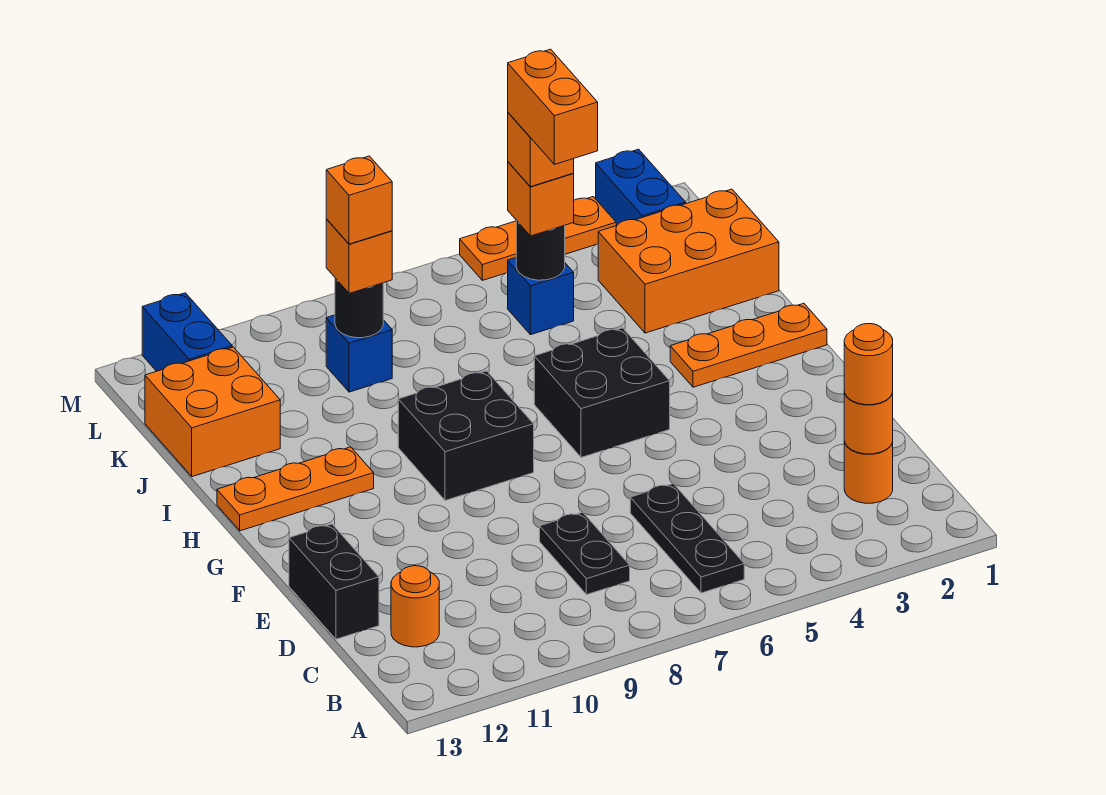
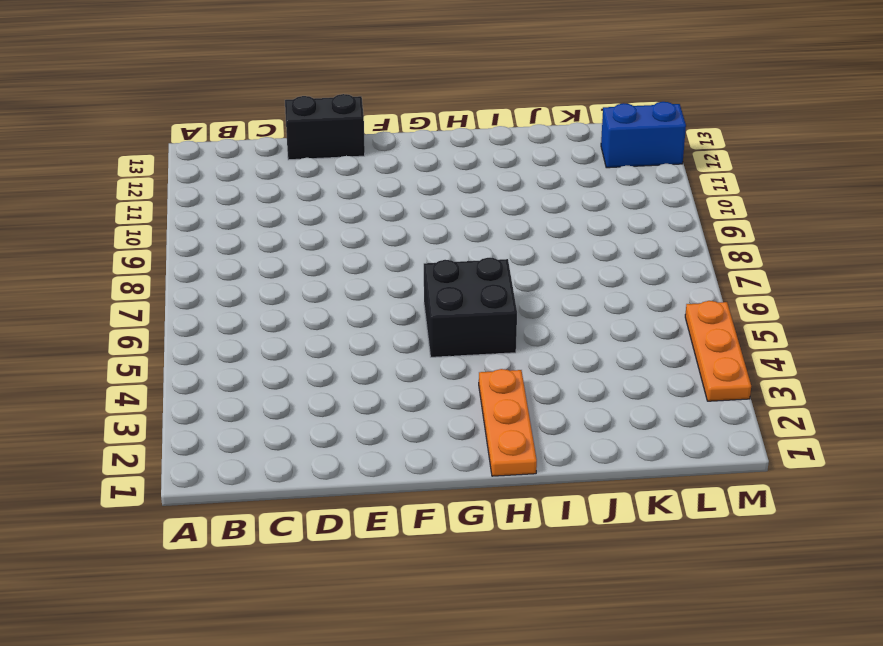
none -> black 1x3 plate [630,484,744,593]
none -> orange 1x1 round brick [844,441,893,503]
none -> black 1x2 plate [540,512,630,595]

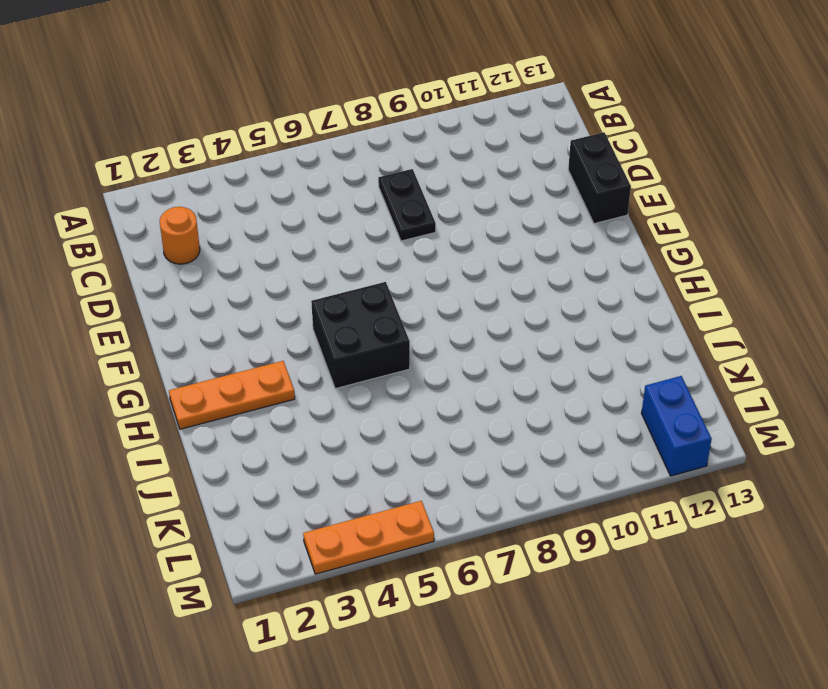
none -> black 1x3 plate [630,484,744,593]
none -> orange 1x1 round brick [391,566,439,647]
none -> black 2x2 brick [398,371,534,501]

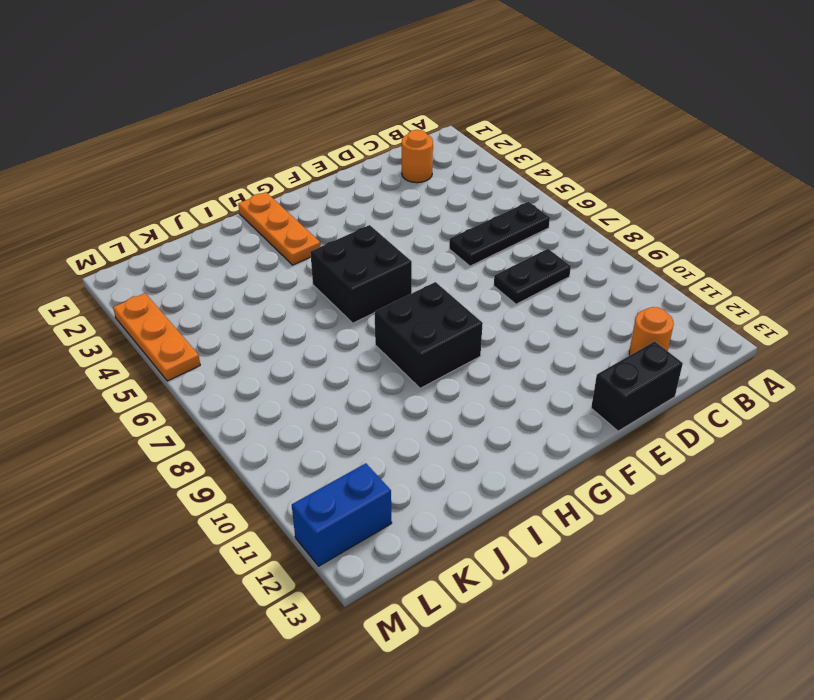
none -> orange 1x3 plate [217,447,374,531]
none -> orange 2x3 brick [598,189,779,333]
none -> orange 2x2 brick [145,347,280,477]

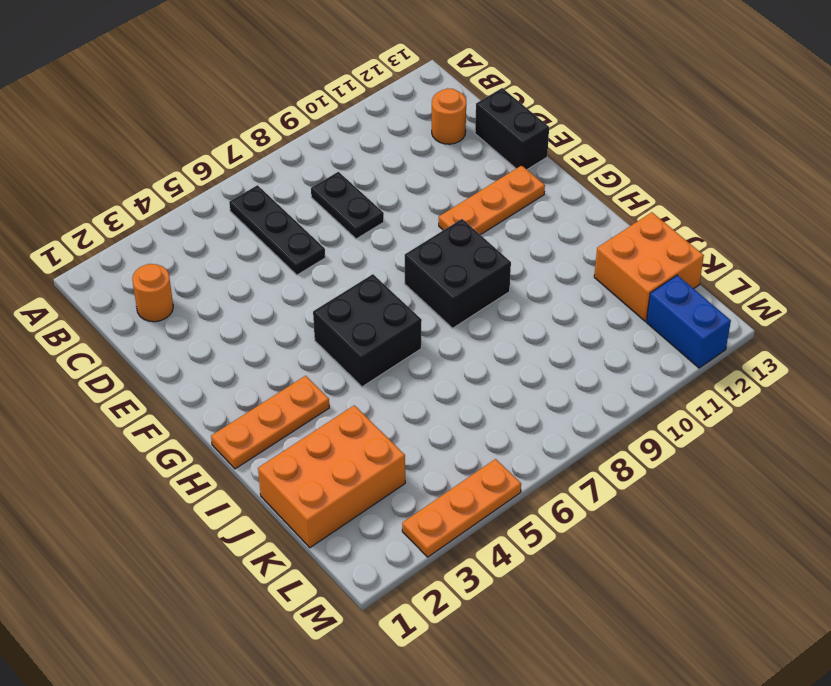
orange 1x3 plate [439,165,545,235] -> orange 1x3 plate moved to [217,447,374,531]
none -> blue 1x1 brick [508,258,574,335]
none -> blue 1x1 brick [326,315,392,392]
none -> blue 1x2 brick [596,149,686,226]

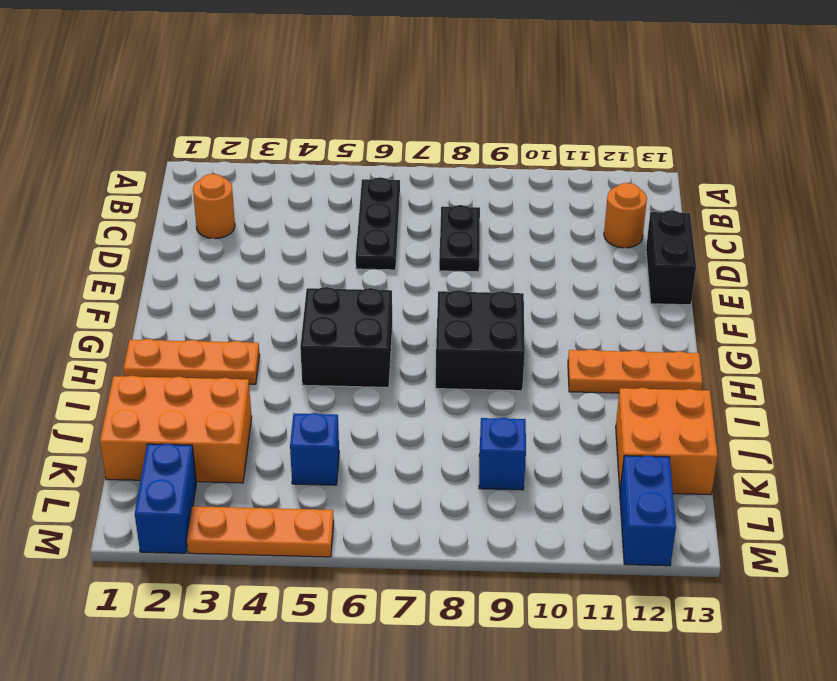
none -> orange 1x1 round brick [844,392,893,454]
none -> black 1x1 round brick [516,220,565,280]
none -> black 1x1 round brick [335,278,383,338]

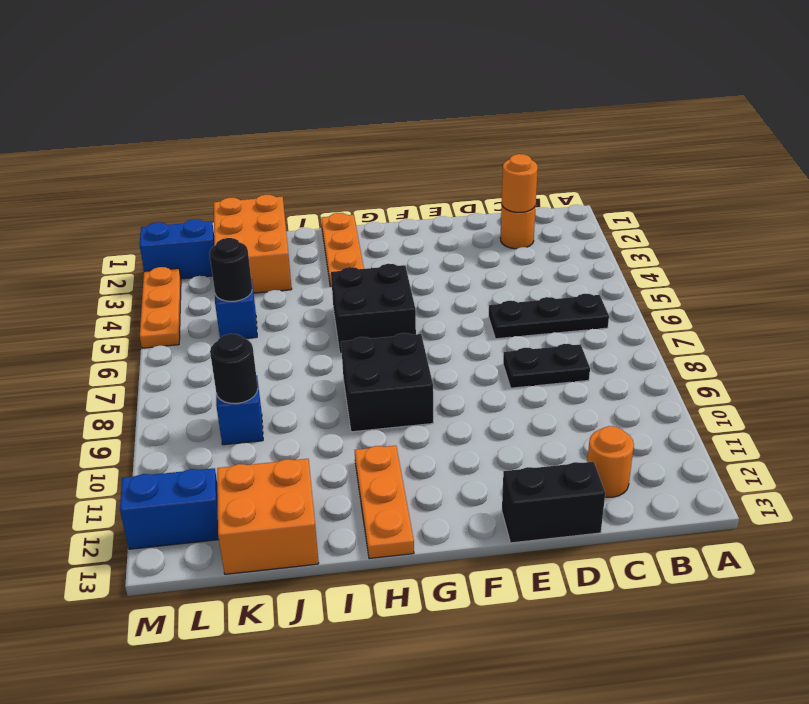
none -> orange 1x1 round brick [844,324,893,405]
none -> orange 1x1 brick [508,162,574,236]
none -> orange 1x1 brick [326,219,392,293]

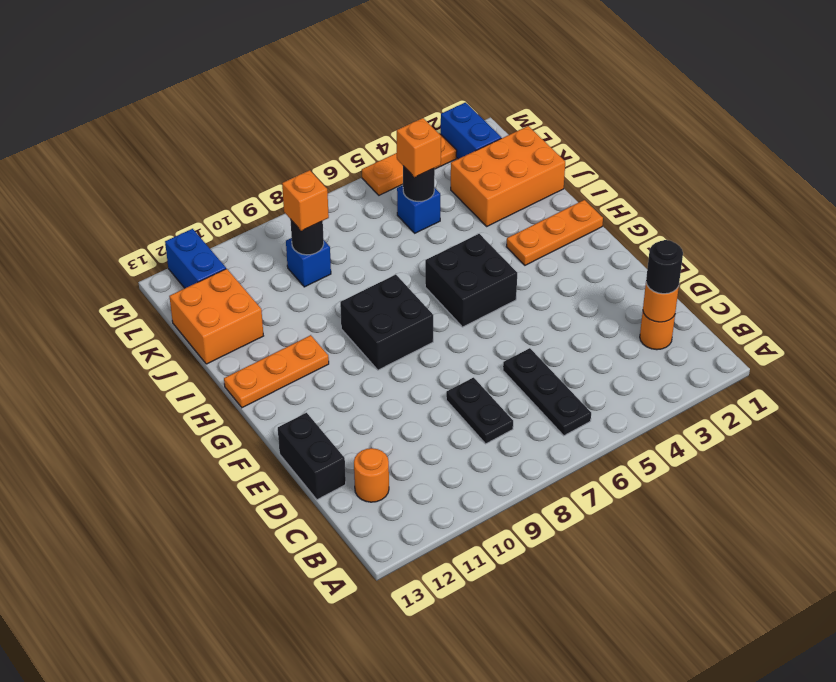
black 1x1 round brick [646,240,683,294] -> orange 1x1 round brick [844,324,893,405]
none -> orange 1x1 brick [508,113,574,187]
none -> orange 1x1 brick [326,156,392,244]
none -> orange 1x2 brick [508,49,598,164]

